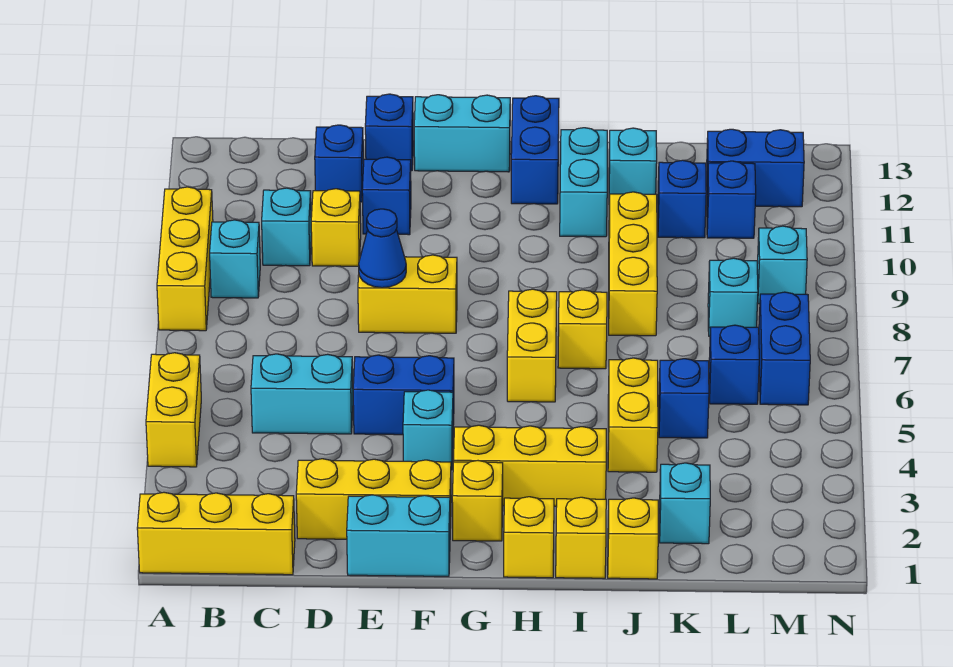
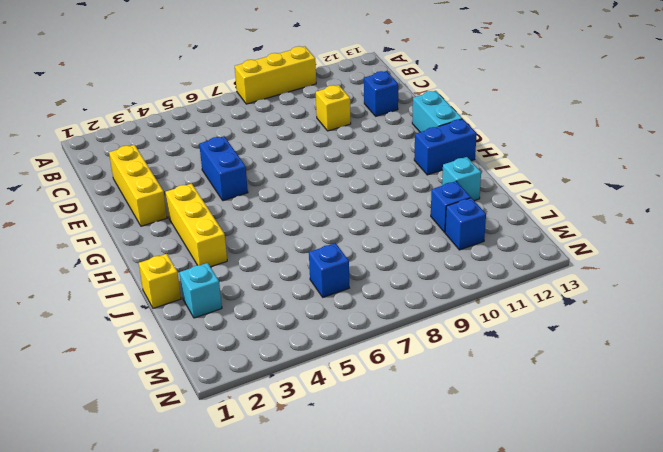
none -> yellow 1x3 brick [137,492,295,575]
none -> yellow 1x2 brick [146,353,201,467]
none -> cyan 1x1 brick [210,220,260,298]
none -> cyan 1x2 brick [251,354,353,434]

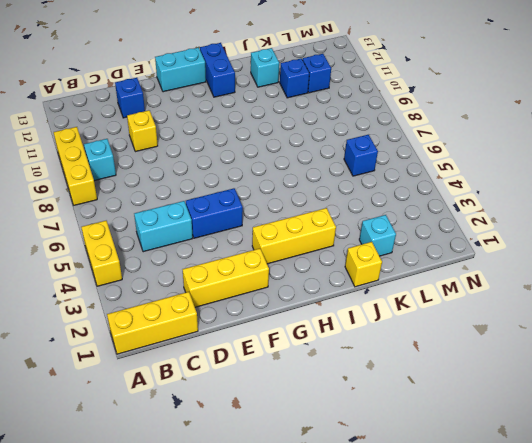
none -> cyan 1x1 brick [262,188,312,266]
none -> cyan 1x2 brick [347,495,450,576]
none -> yellow 1x2 brick [358,255,457,333]
none -> blue 1x1 brick [362,157,411,235]

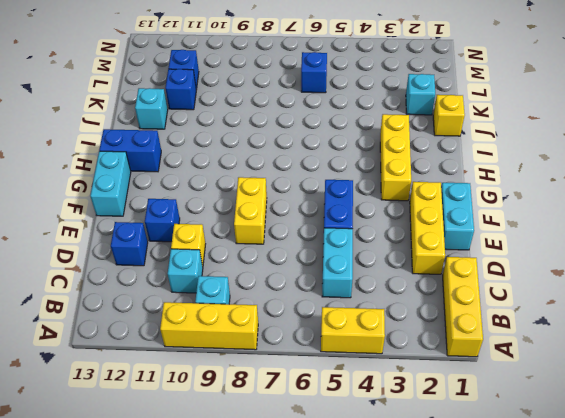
none -> blue 1x1 brick [365,94,413,171]
none -> cyan 1x1 brick [403,390,453,470]
none -> yellow 1x1 brick [452,461,503,541]
none -> yellow 1x1 brick [504,497,554,578]

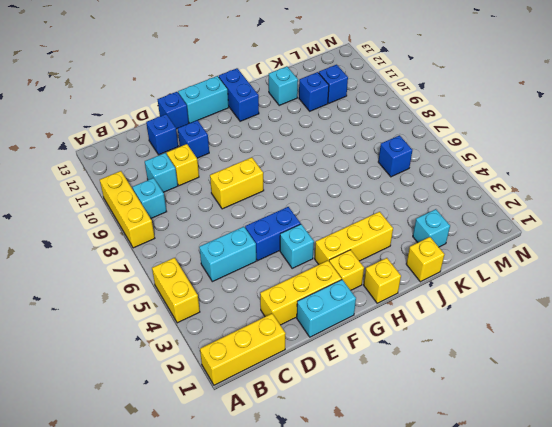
none -> yellow 1x2 brick [507,289,557,402]
none -> yellow 1x1 brick [556,497,606,578]
none -> yellow 1x1 brick [558,290,607,369]
none -> cyan 1x2 brick [560,128,607,237]

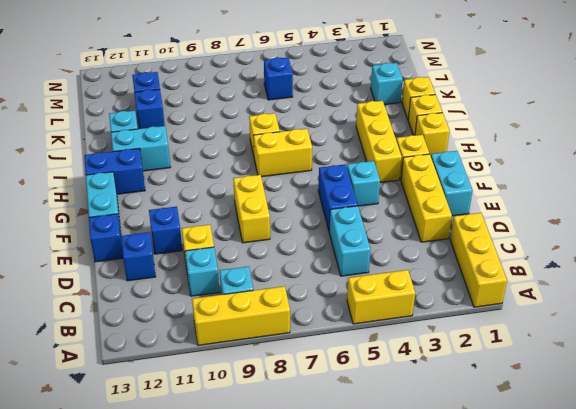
none -> yellow 1x2 brick [608,358,658,472]
none -> yellow 1x3 brick [609,192,657,336]
none -> blue 1x1 brick [659,359,709,438]
none -> cyan 1x1 brick [708,258,758,336]

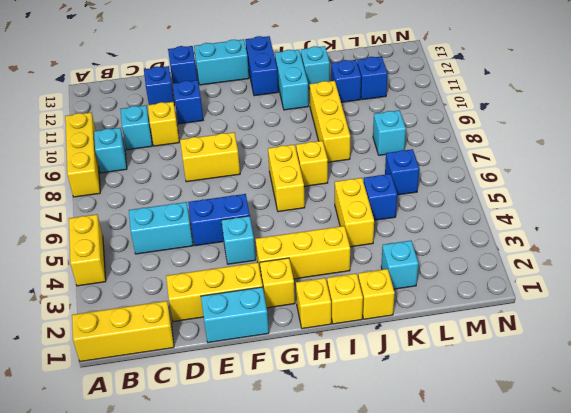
none -> blue 1x2 brick [706,129,804,207]
none -> blue 1x2 brick [759,292,810,405]
none -> cyan 1x1 brick [757,226,807,304]
none -> blue 1x1 cone [359,209,406,288]

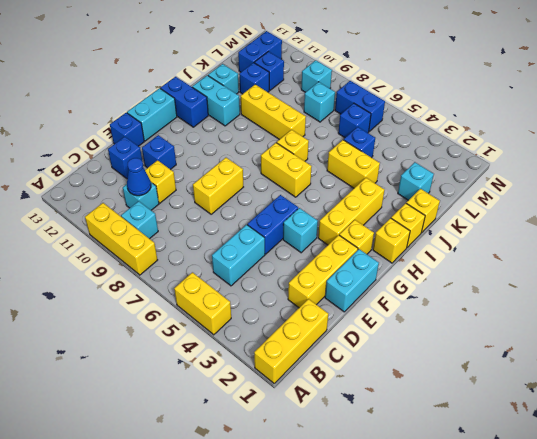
blue 1x1 cone [127,158,151,196] -> blue 1x1 cone moved to [359,209,406,288]

